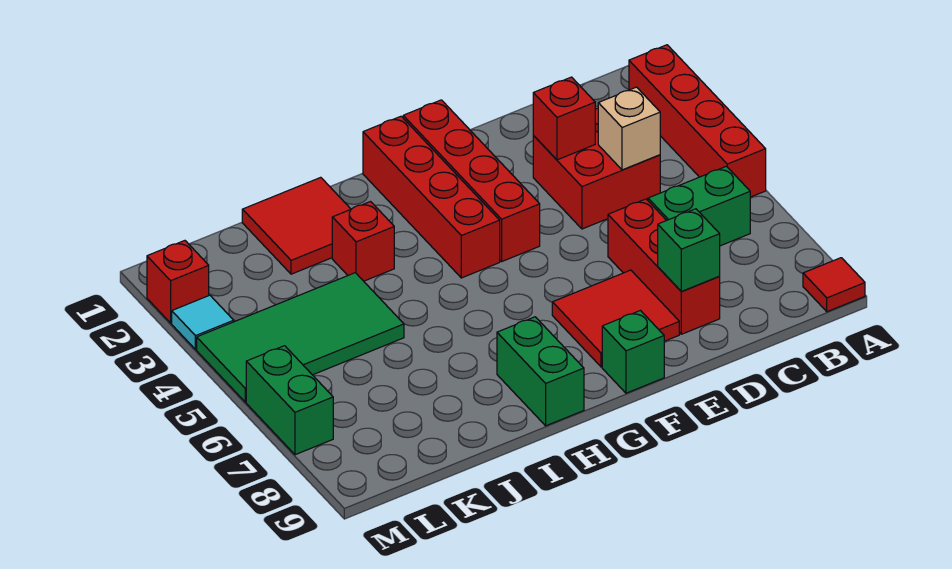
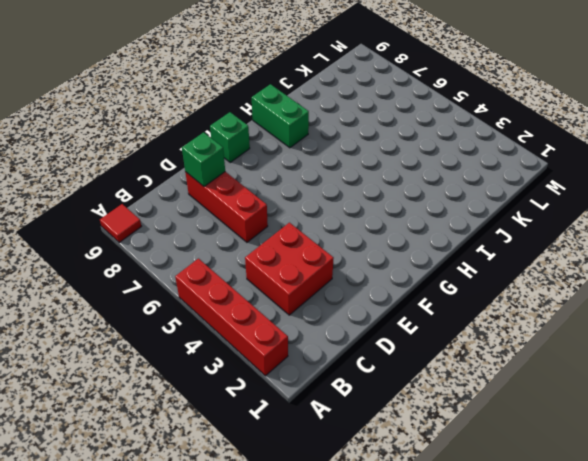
none -> green 1x2 brick [648,166,750,246]
none -> red 2x2 tile [552,270,679,367]
none -> red 1x4 brick [403,100,540,261]

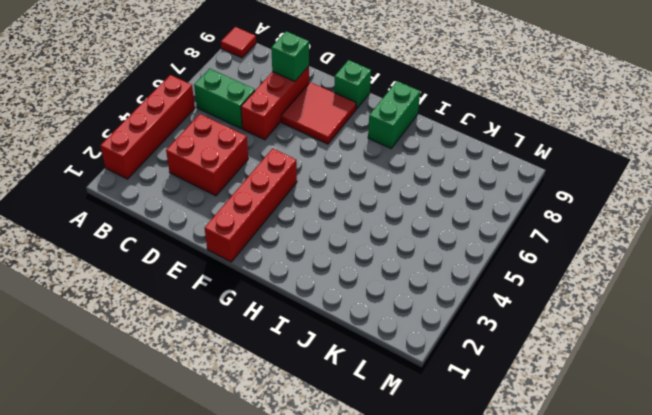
none -> red 1x4 brick [363,116,500,278]
none -> red 2x2 tile [242,177,351,274]
none -> red 1x1 brick [332,202,394,281]

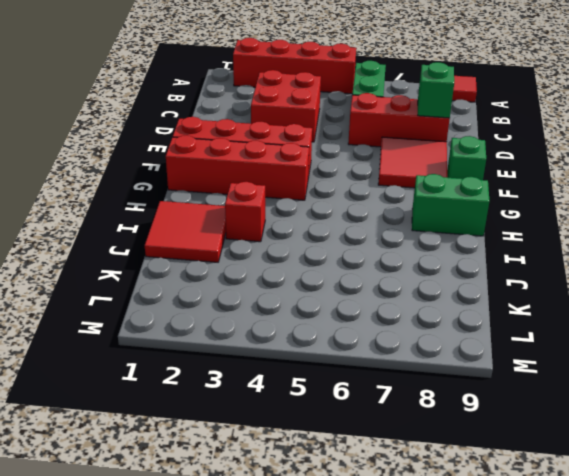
none -> green 2x4 tile [197,273,404,402]
none -> red 1x1 brick [147,241,209,323]
none -> cyan 1x1 tile [172,295,234,349]

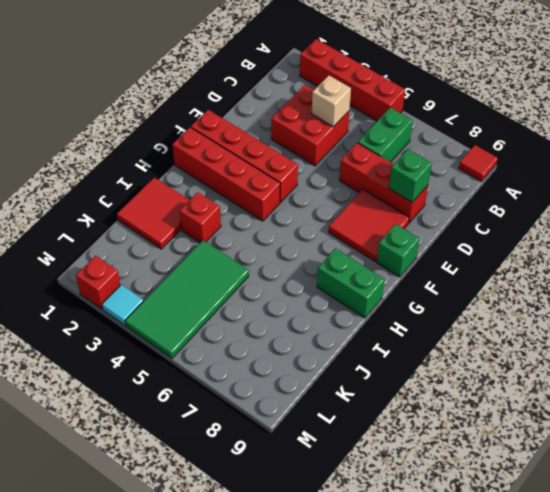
none -> green 1x2 brick [246,346,333,455]
none -> red 1x1 brick [533,77,595,160]

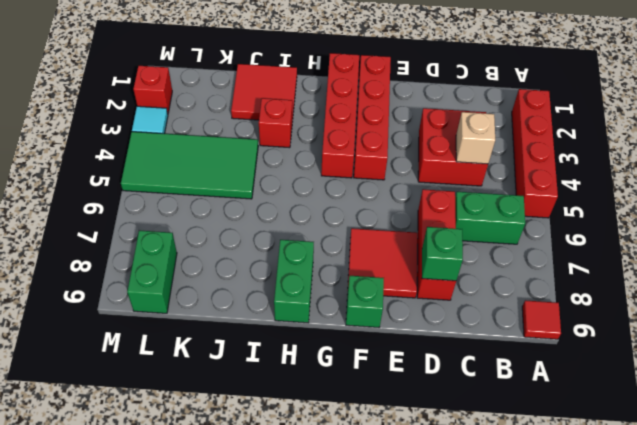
green 1x2 brick [127,231,177,313] -> green 1x2 brick moved to [246,346,333,455]
none -> red 1x1 brick [533,77,595,160]

